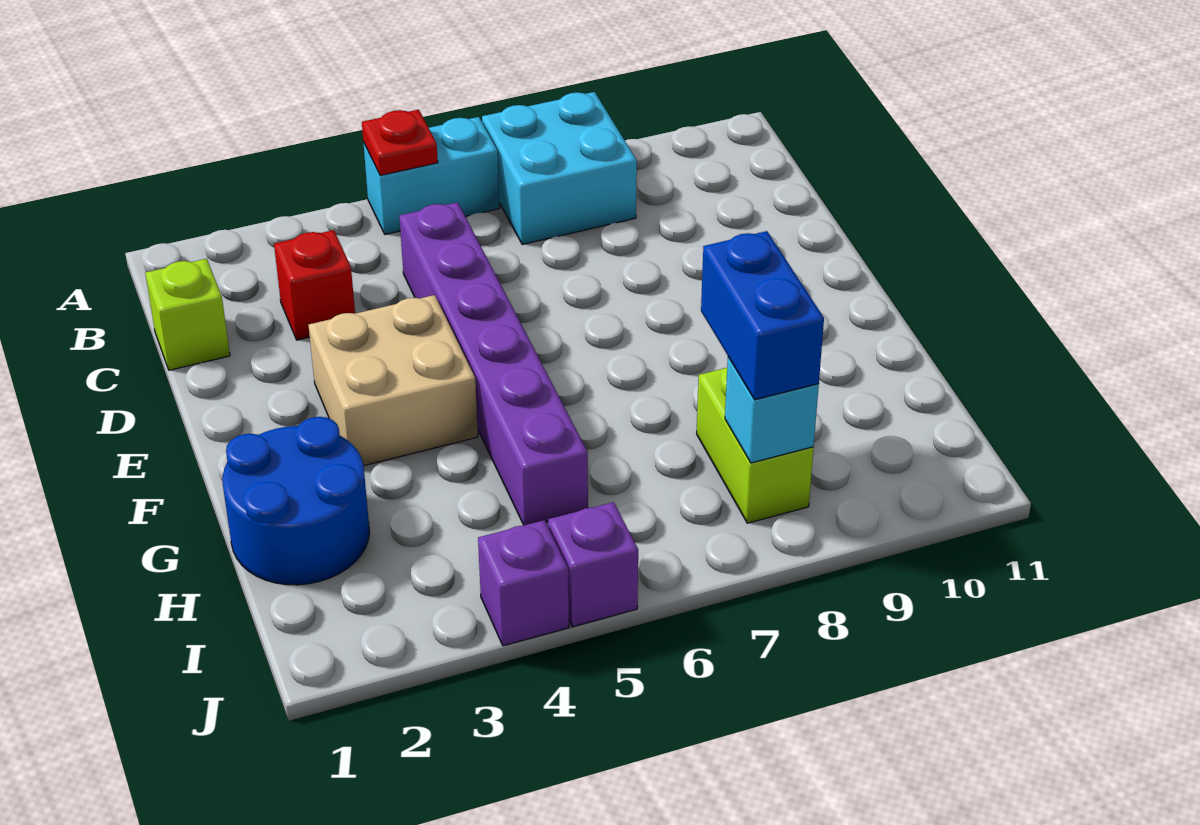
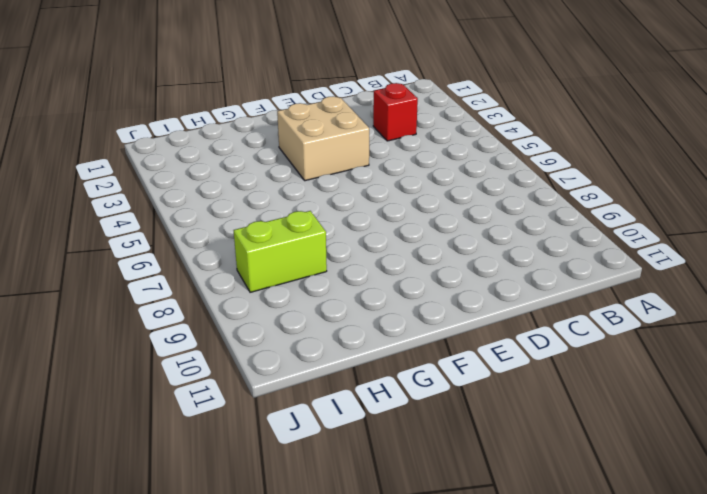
none -> cyan 1x2 brick [363,117,500,234]
none -> cyan 2x2 brick [482,92,637,245]
none -> lime 1x1 brick [145,259,230,370]

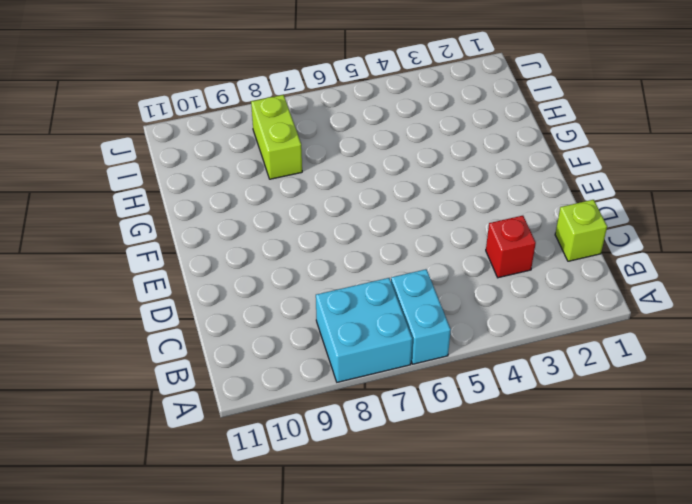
cyan 1x2 brick [391,269,451,364] -> cyan 1x2 brick turned to [363,117,500,234]
none -> purple 1x6 brick [399,202,588,525]
none -> tan 2x2 brick [309,295,478,466]
none -> blue 2x2 round brick [223,417,369,585]

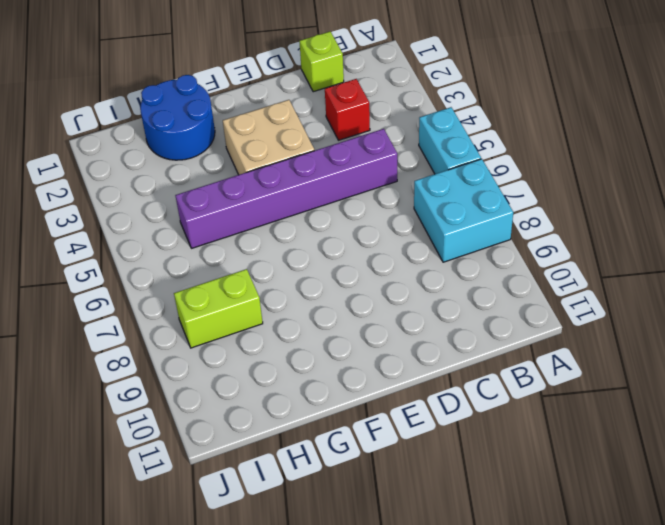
none -> purple 1x1 brick [478,520,569,646]
none -> purple 1x1 brick [548,502,638,627]
none -> red 1x1 plate [362,110,438,175]

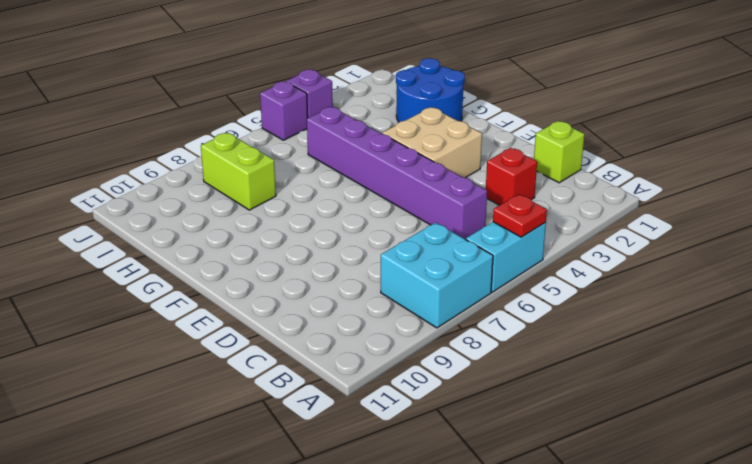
none -> cyan 1x1 brick [725,357,819,463]
none -> blue 1x2 brick [701,231,824,400]

